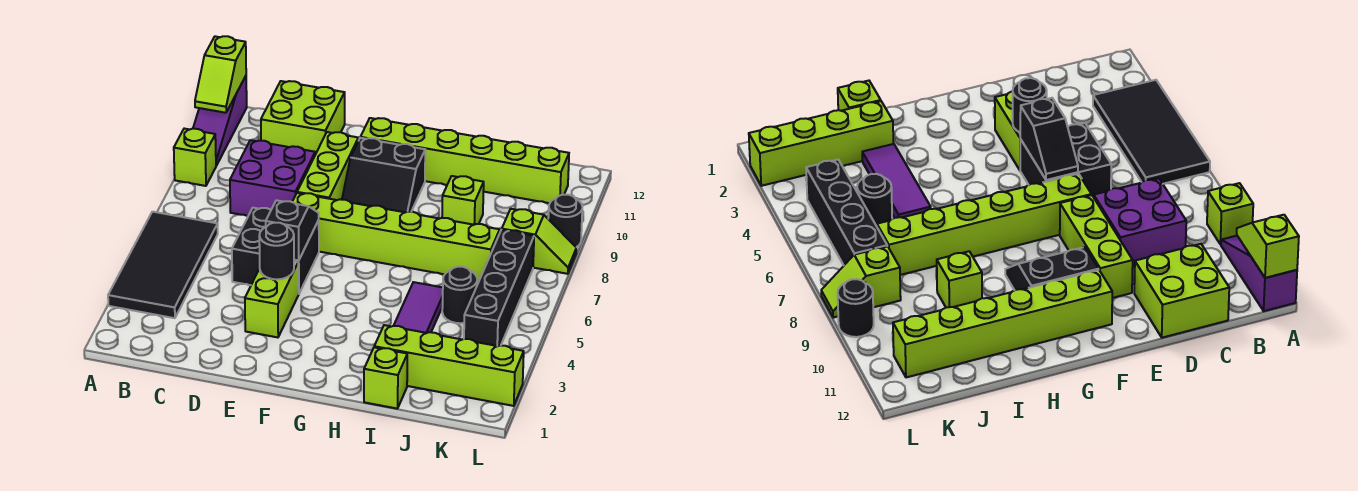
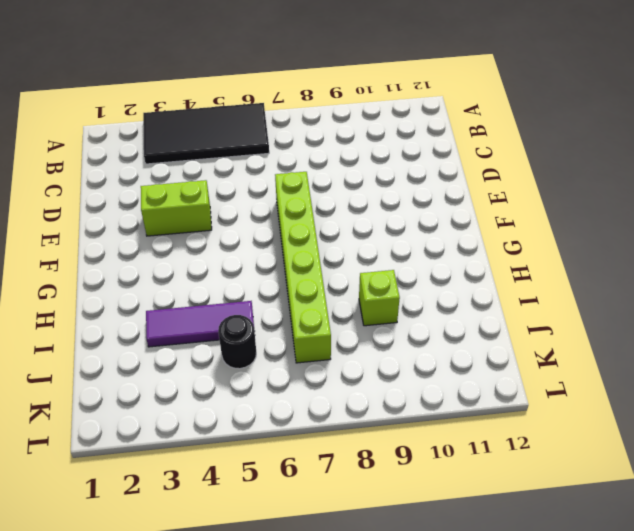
none -> lime 1x1 brick [174,129,216,186]
none -> purple 1x3 slope [193,76,247,166]
none -> purple 2x2 brick [230,140,315,216]

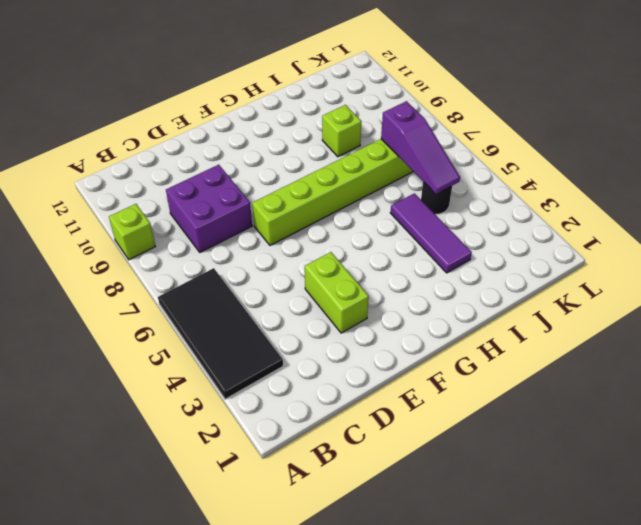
purple 1x3 slope [381,101,460,194] -> purple 1x3 slope moved to [193,76,247,166]
none -> lime 2x2 brick [261,81,345,154]
none -> black 2x2 brick [232,208,319,293]
none -> lime 1x3 brick [297,132,358,200]

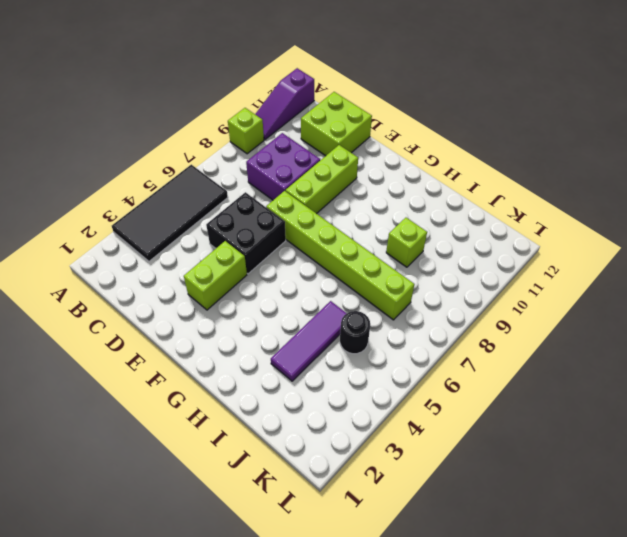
none -> black 2x2 slope [342,138,425,212]
none -> lime 1x6 brick [360,118,569,203]
none -> lime 1x1 brick [364,347,407,409]

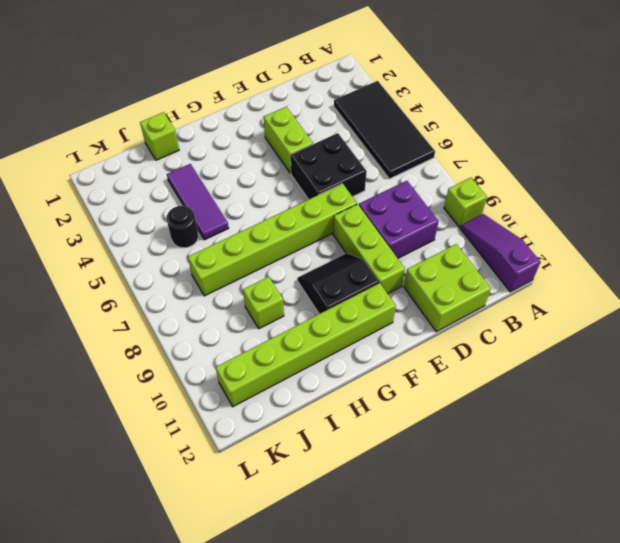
none -> lime 1x4 brick [374,325,524,406]
none -> black 1x4 brick [464,230,534,346]
none -> lime 1x2 slope [502,209,576,274]

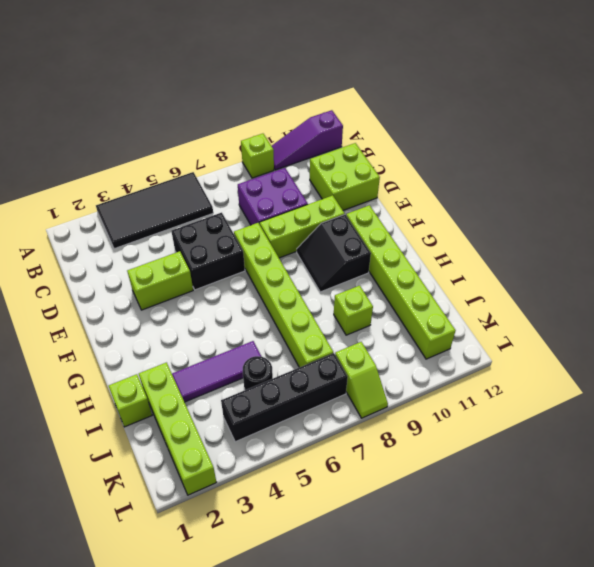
none -> black 1x1 round brick [548,195,582,247]
none -> lime 1x2 slope [195,36,246,113]
none -> black 1x1 round brick [259,223,294,279]

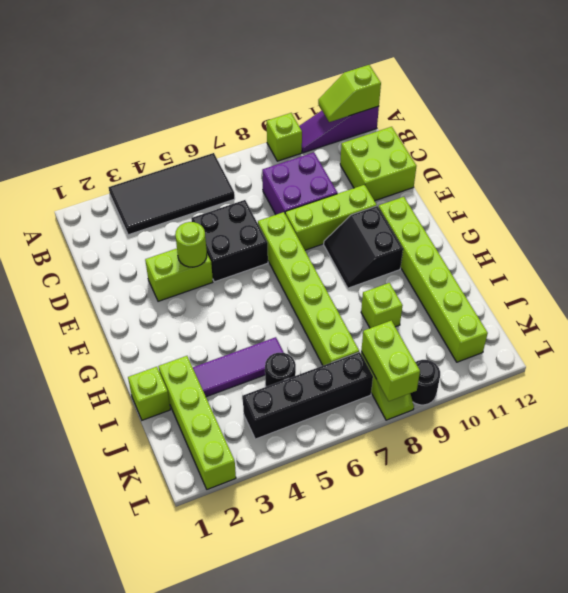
lime 1x1 round brick [175,222,207,267] -> black 1x1 round brick [259,223,294,279]
lime 1x2 brick [361,321,420,401] -> none
none -> black 1x2 slope [266,200,319,260]

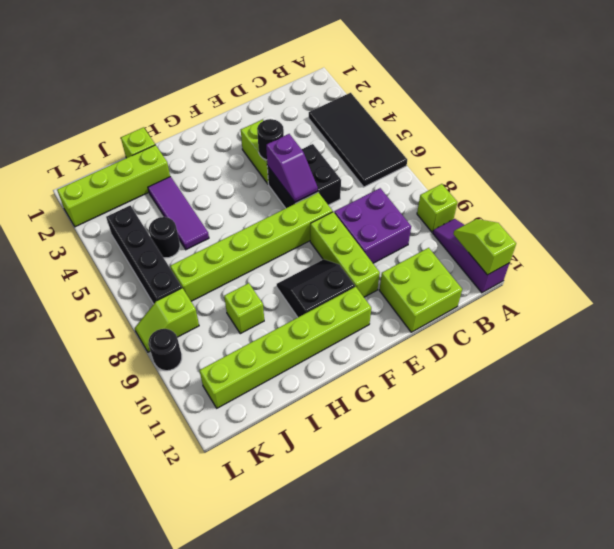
purple 1x2 slope [266,134,318,202] -> black 1x2 slope [266,200,319,260]

